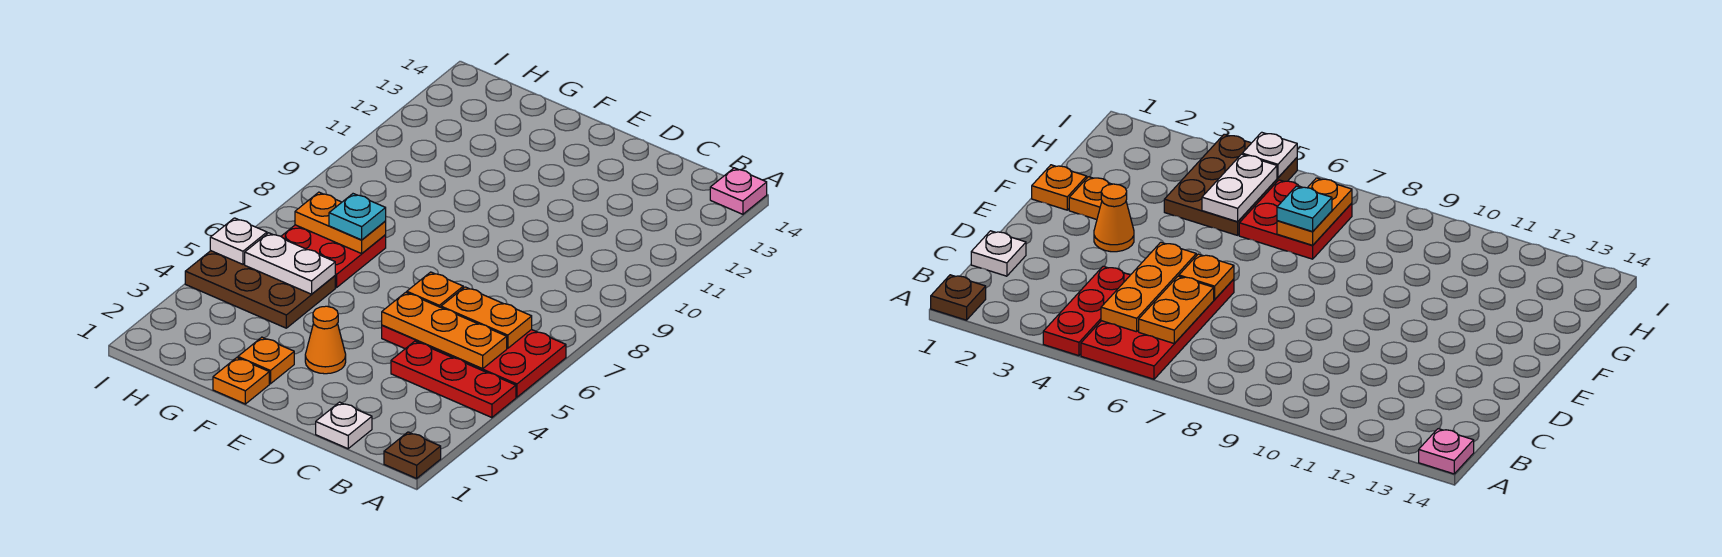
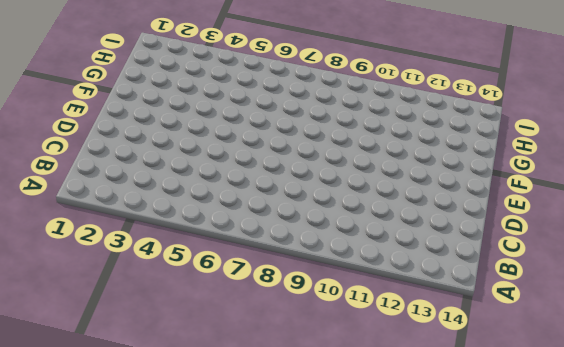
none -> brown 1x1 plate [384,432,441,478]
none -> red 1x3 plate [391,341,516,418]
none -> red 2x4 plate [382,325,566,397]

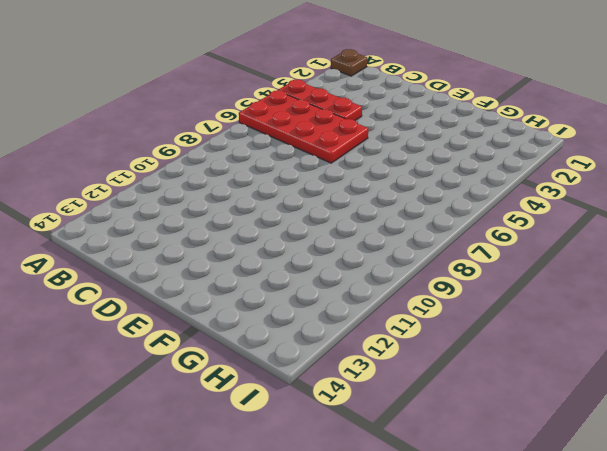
none -> pink 1x1 plate [710,168,767,214]
none -> white 1x1 plate [316,402,372,449]
none -> orange 1x1 cone [305,306,346,374]

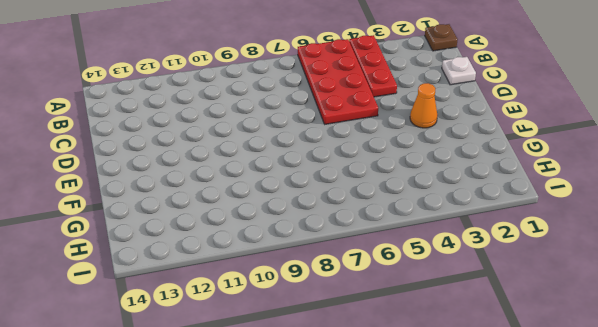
none -> pink 1x1 plate [710,168,767,214]
none -> orange 1x1 plate [213,358,269,404]
none -> orange 1x1 plate [238,337,294,384]

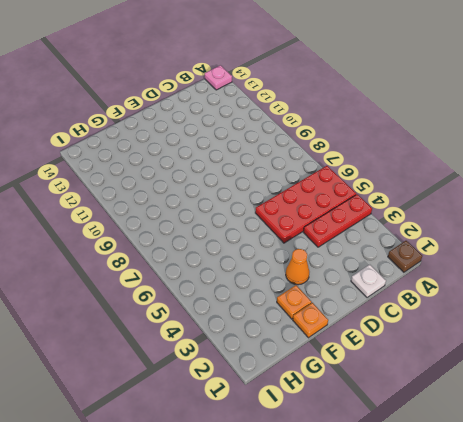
none -> brown 2x3 plate [185,251,335,328]
none -> red 2x2 plate [281,225,386,288]
none -> orange 1x3 plate [382,292,507,369]

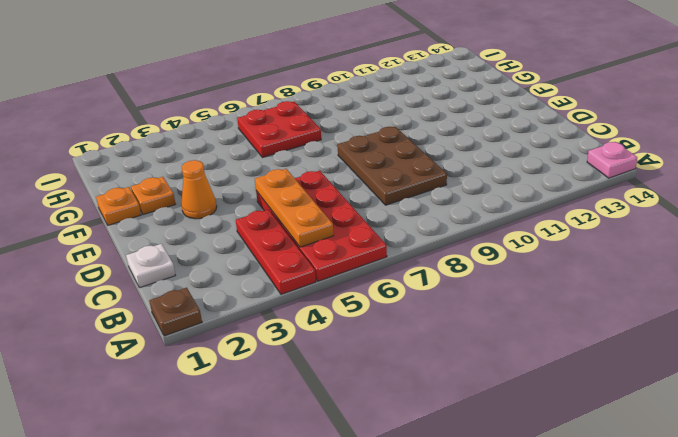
brown 2x3 plate [337,127,447,205] -> brown 2x3 plate moved to [185,251,335,328]
none -> orange 1x2 plate [441,287,532,348]
none -> orange 1x1 plate [407,272,463,307]
none -> white 1x2 plate [245,233,335,294]

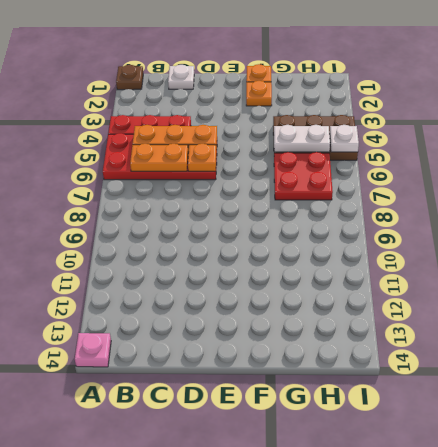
none -> orange 1x1 cone [305,306,346,374]
none -> orange 1x2 plate [295,192,386,254]
none -> cyan 1x1 plate [329,194,386,240]

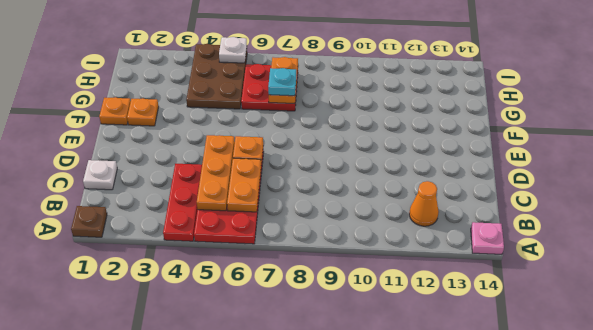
orange 1x1 cone [409,181,439,226] -> orange 1x1 cone moved to [305,306,346,374]
none -> white 1x2 plate [245,233,335,294]

